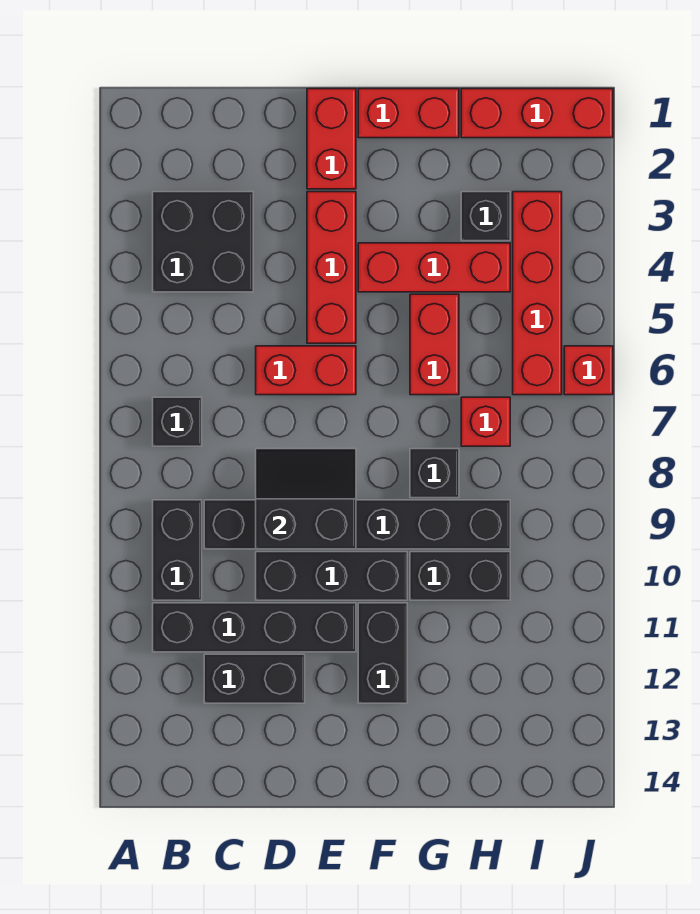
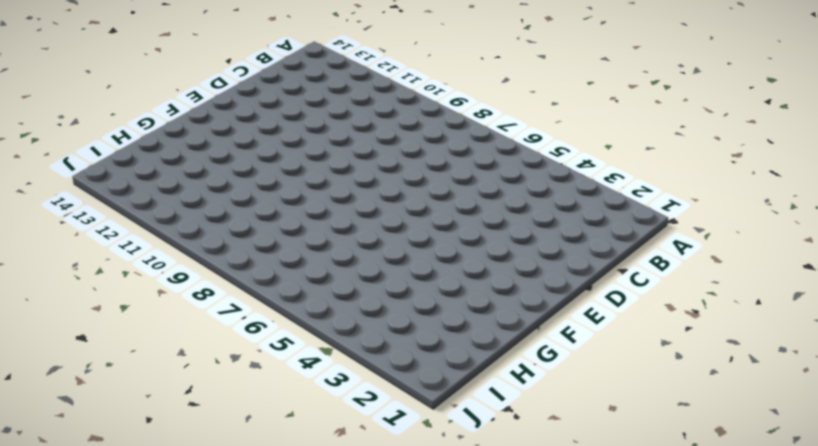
none -> black 2x2 brick [153,192,253,292]
none -> black 1x1 brick [153,397,202,446]
none -> black 1x2 brick [153,500,202,600]

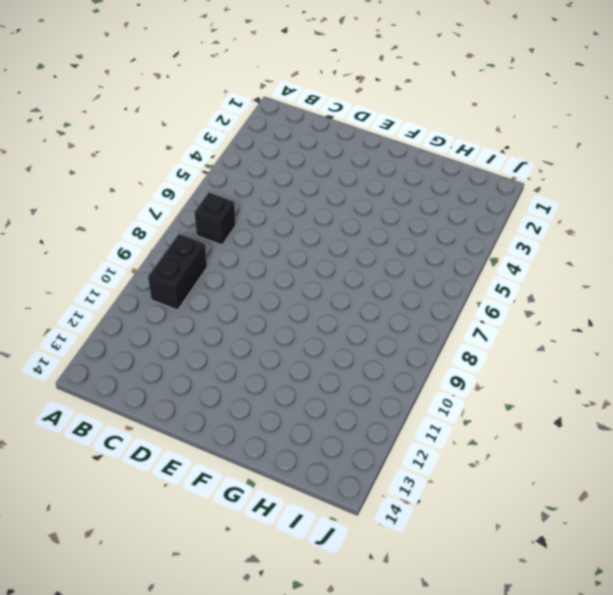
none -> black 2x2 brick [153,192,253,292]
none -> black 1x4 brick [153,603,356,652]
none -> black 1x6 brick [204,500,510,549]

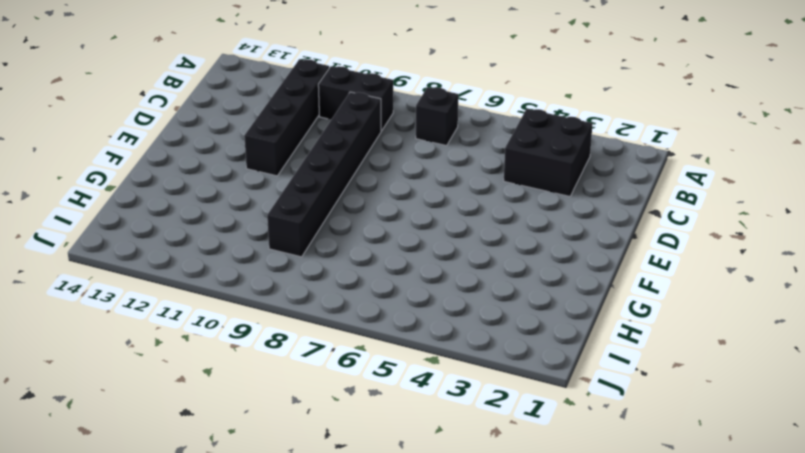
none -> black 1x2 brick [204,654,305,703]
none -> red 1x2 brick [256,346,356,395]
none -> black 1x3 brick [256,552,407,600]

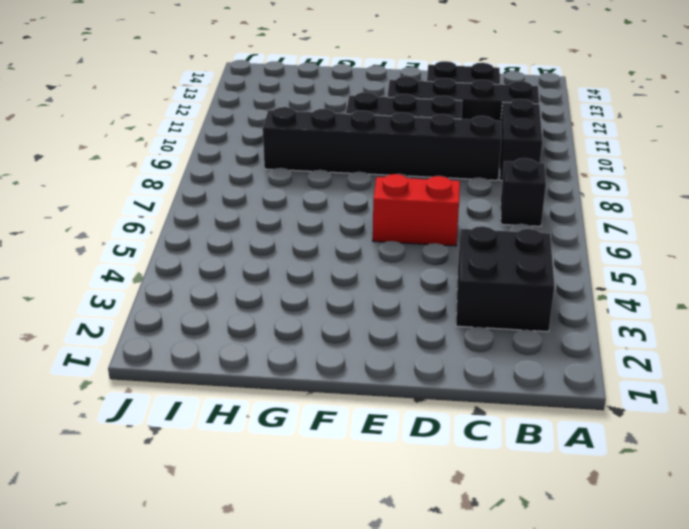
none -> red 1x2 brick [307,89,356,189]
none -> red 1x3 brick [307,192,356,343]
none -> red 1x2 brick [358,89,459,138]

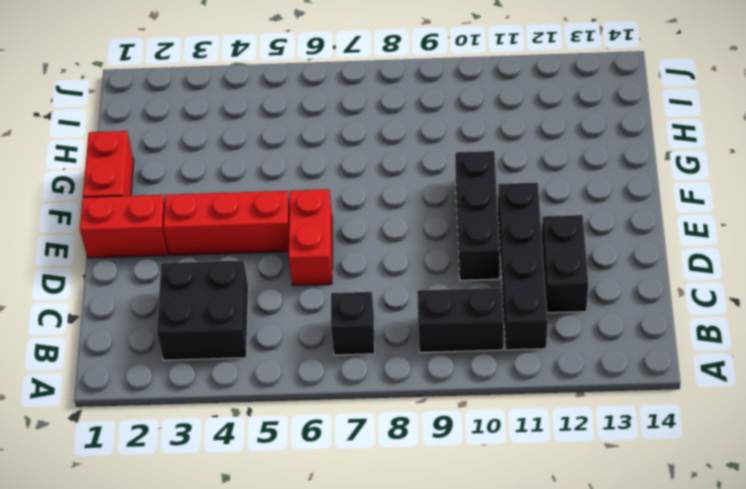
none -> black 1x6 brick [204,500,510,549]
none -> red 1x3 brick [358,243,510,292]
none -> black 1x2 brick [358,603,407,703]

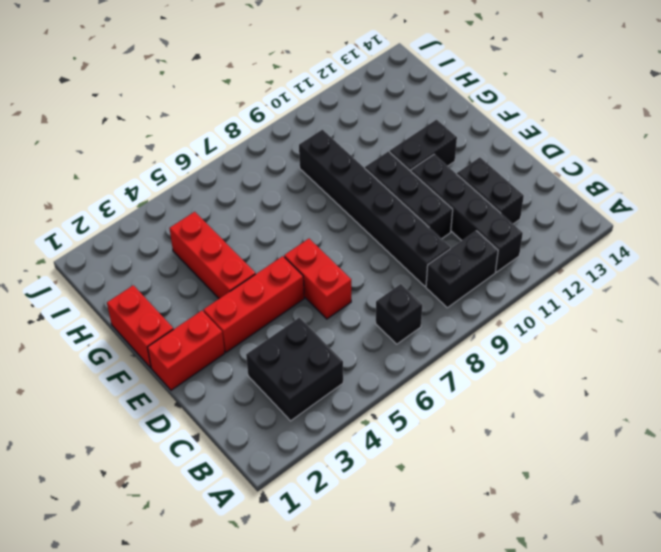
none -> red 1x2 brick [410,294,459,395]
none -> black 1x1 brick [410,449,459,498]
none -> black 1x2 brick [410,552,510,600]

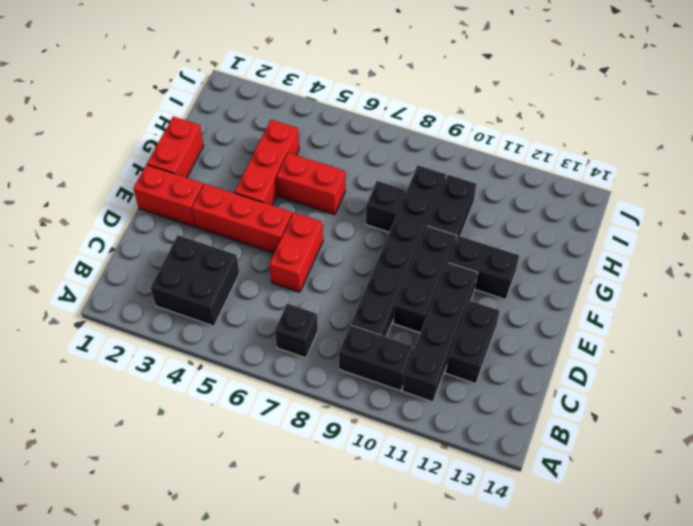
none -> red 1x3 brick [461,89,613,138]
none -> black 1x1 brick [461,192,510,241]
none -> red 1x1 brick [461,397,510,446]

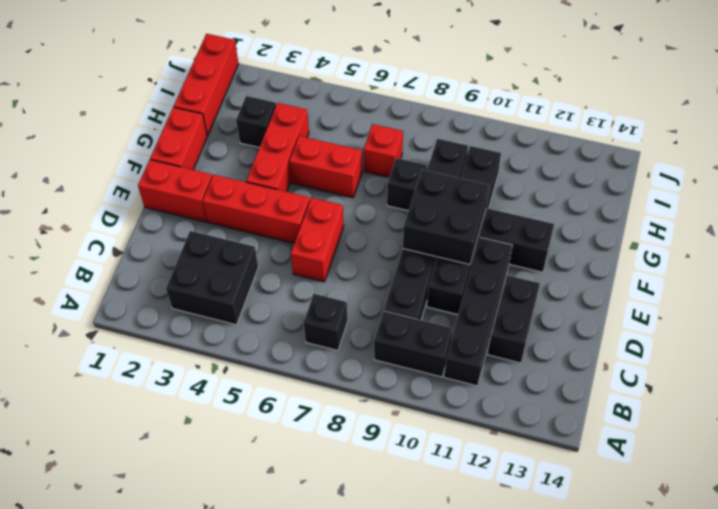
black 2x2 brick [403,170,489,264] -> black 2x2 slope [256,449,356,549]
none -> red 1x4 brick [513,192,562,395]
none -> red 1x1 brick [564,346,613,395]

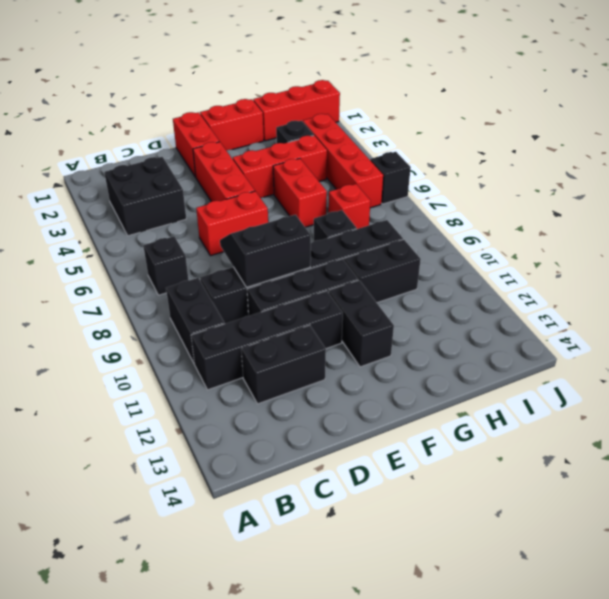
black 1x1 brick [370,152,411,204] -> red 1x1 brick [564,346,613,395]

